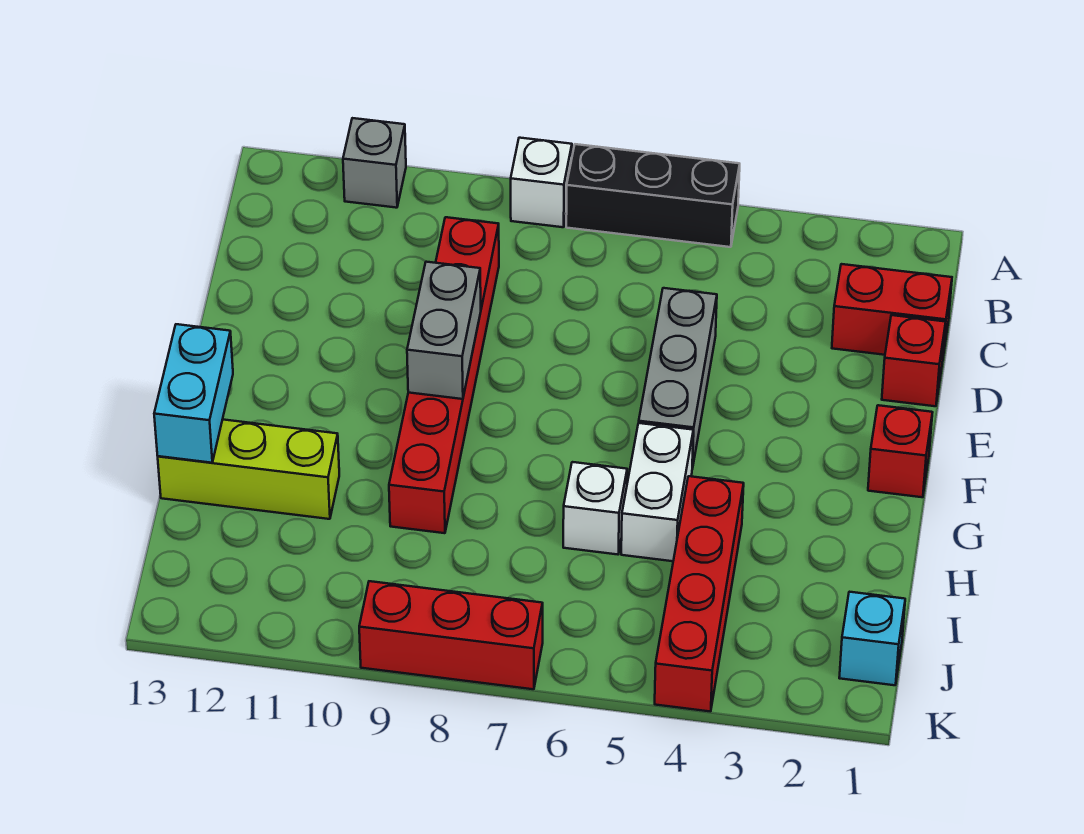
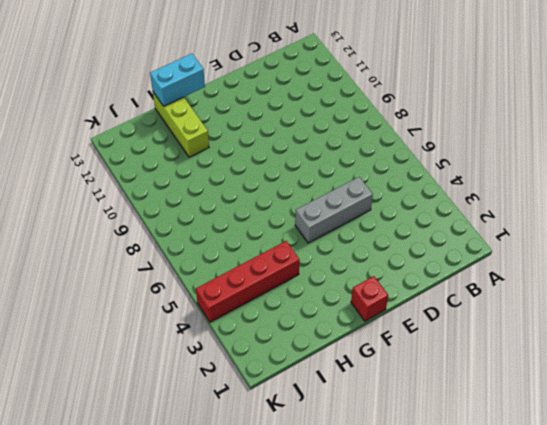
none -> black 1x3 brick [566,144,740,247]
none -> white 1x1 brick [511,138,572,227]
none -> grey 1x1 brick [343,118,406,208]

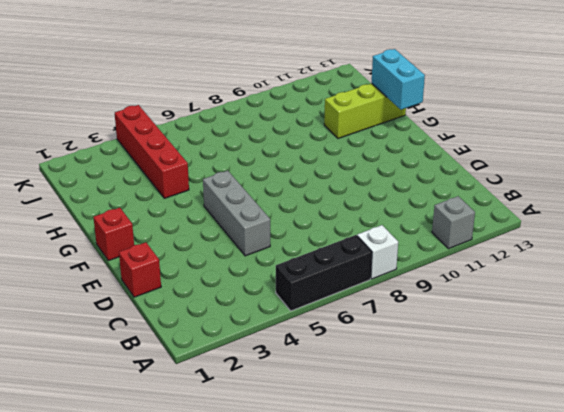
none -> red 1x2 brick [832,264,952,356]
none -> red 1x6 brick [389,217,499,533]
none -> white 1x2 brick [621,423,693,561]

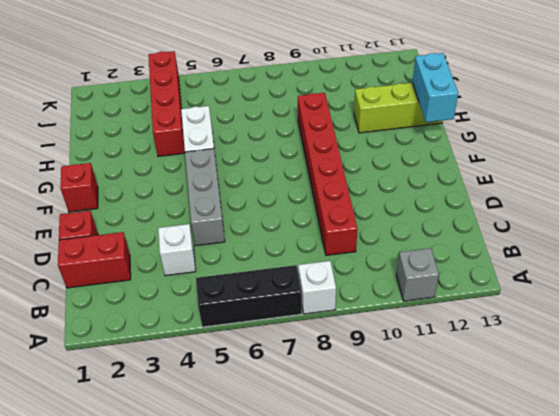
white 1x1 brick [158,224,196,276] -> white 1x1 brick moved to [563,462,627,554]
none -> cyan 1x1 brick [839,592,905,685]
none -> red 1x3 brick [359,581,543,689]
none -> grey 1x2 brick [407,262,481,399]

